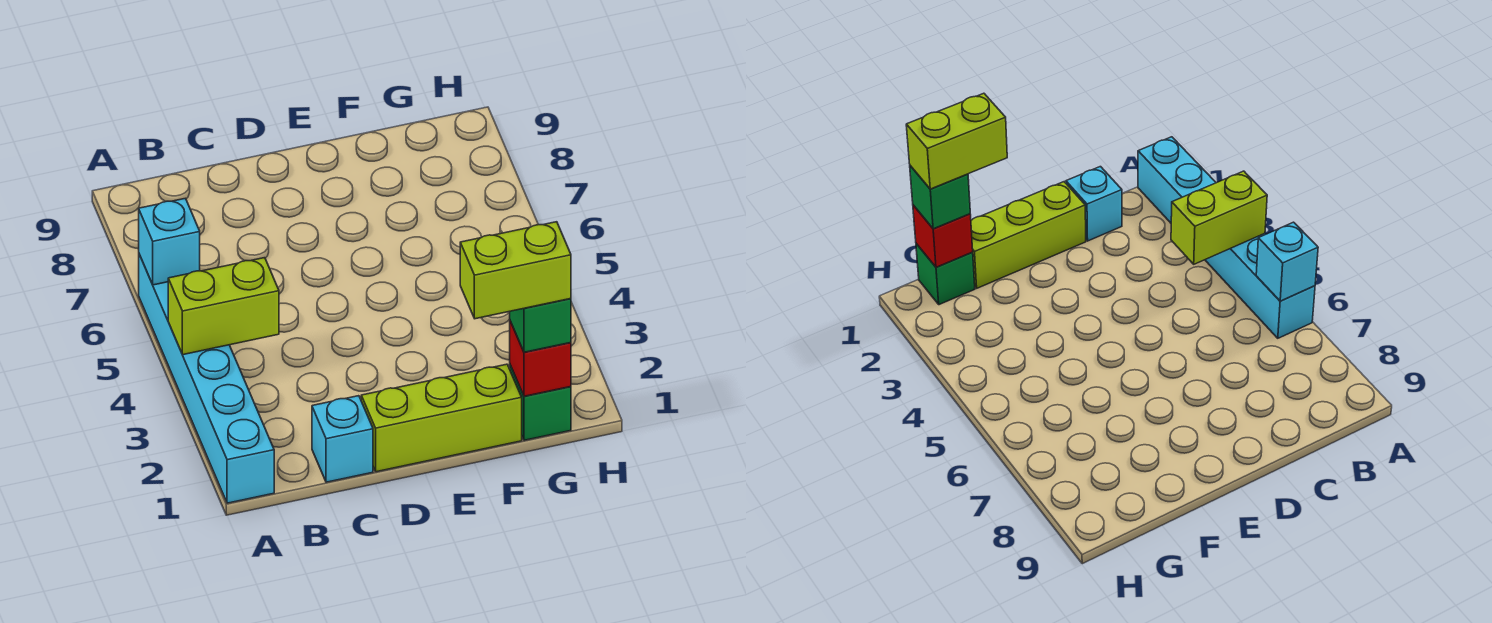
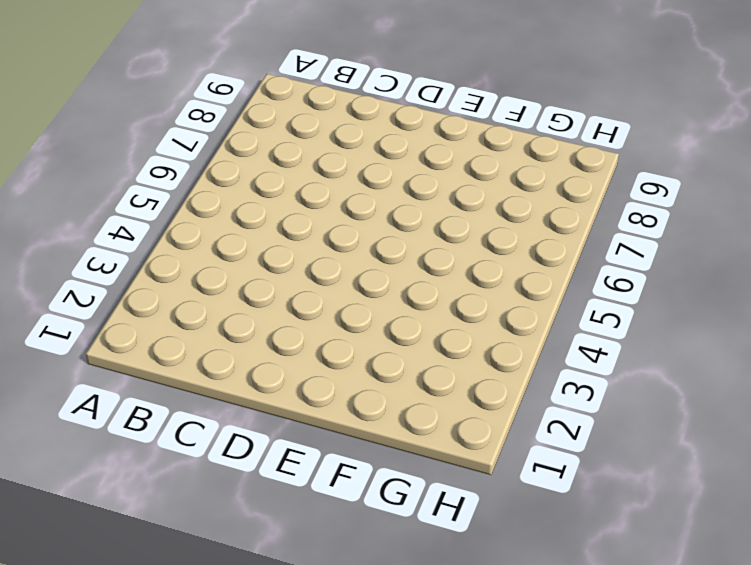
none -> cyan 1x6 brick [139,254,274,503]
none -> cyan 1x1 brick [312,396,373,482]

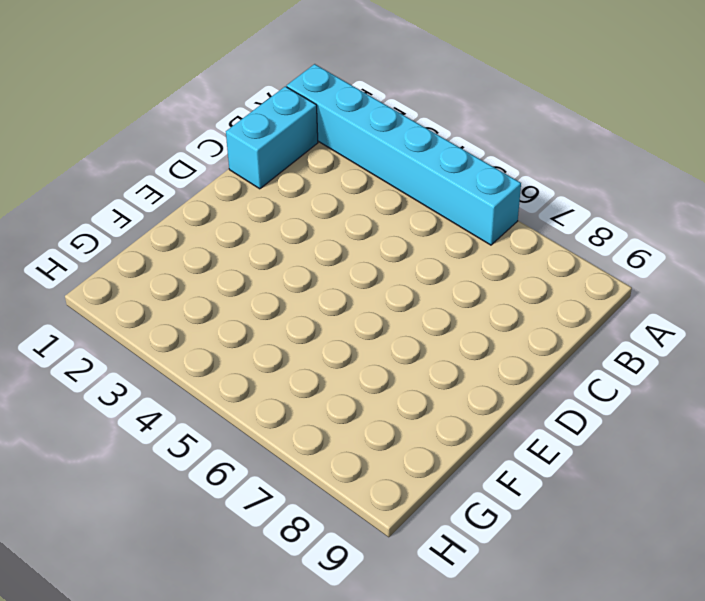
cyan 1x2 brick [226,86,318,189] -> cyan 1x1 brick [312,396,373,482]
none -> lime 1x3 brick [361,364,522,472]
none -> green 1x1 brick [510,365,571,440]

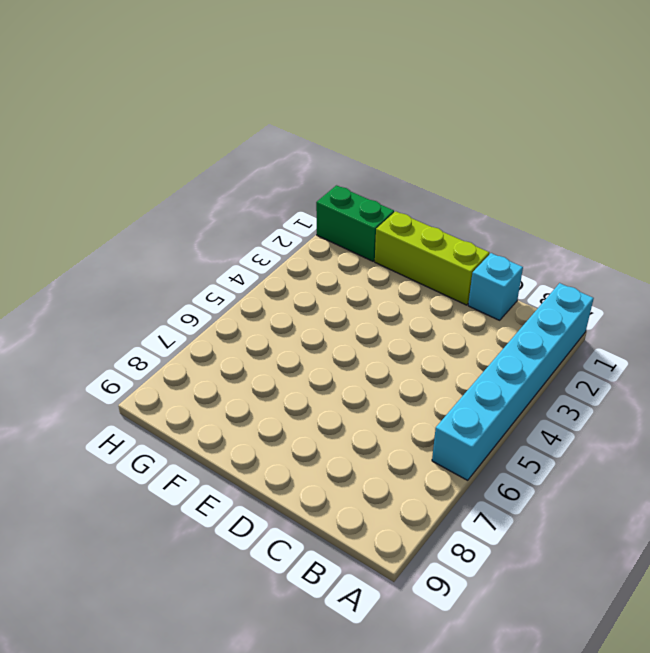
green 1x2 brick [316,185,394,261] -> green 1x1 brick [510,365,571,440]
none -> lime 1x2 brick [168,258,279,355]
none -> cyan 1x1 brick [139,198,200,285]

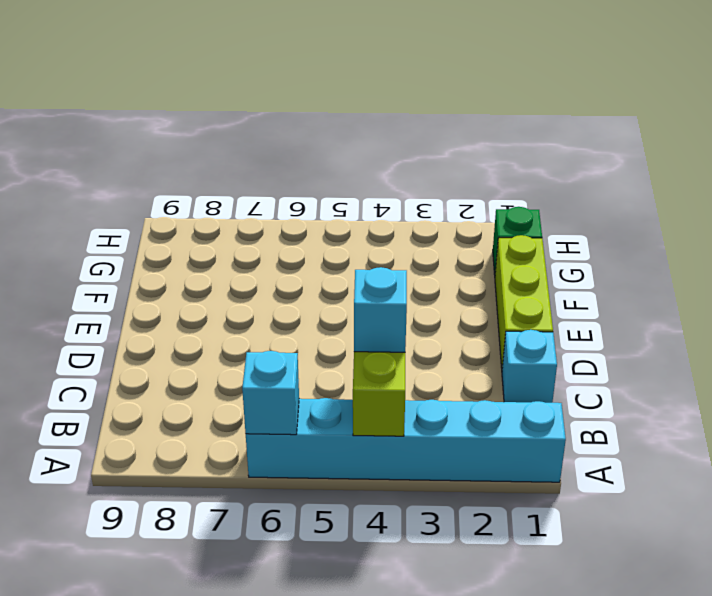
cyan 1x1 brick [354,267,407,352] -> none
none -> red 1x1 brick [510,321,571,396]
none -> green 1x1 brick [510,299,571,352]

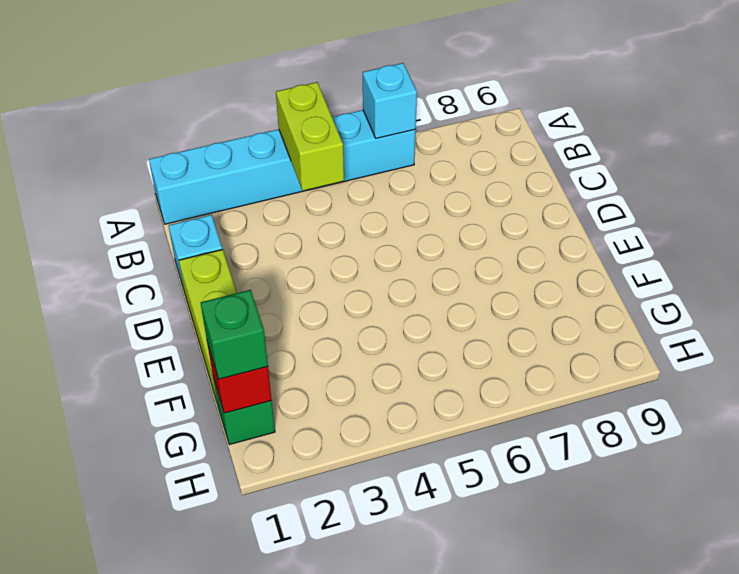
none -> lime 1x2 brick [460,222,571,319]

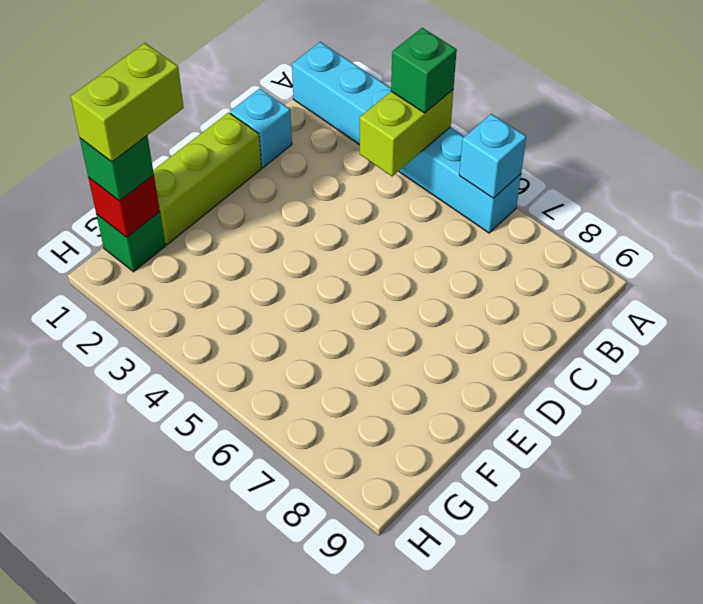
green 1x1 brick [391,28,457,113] -> none

